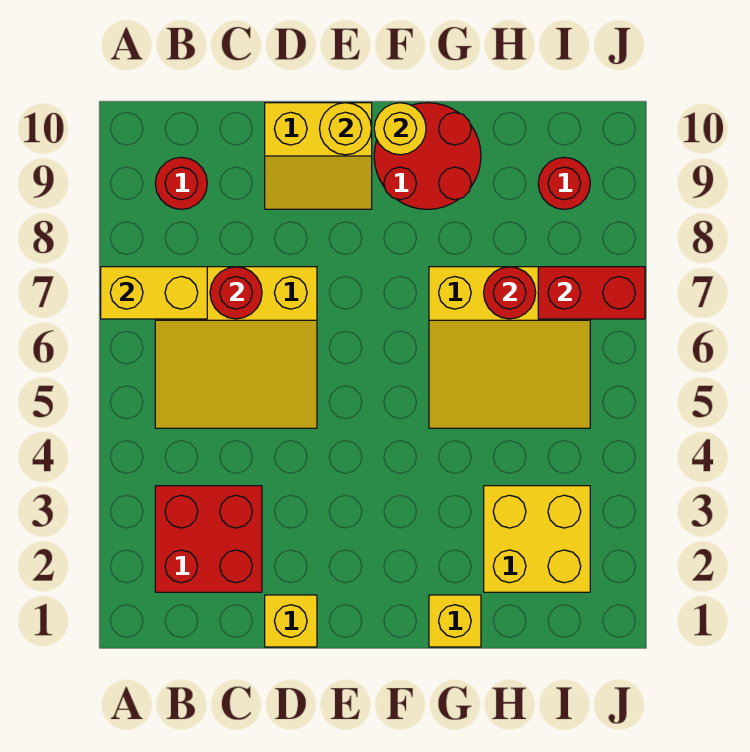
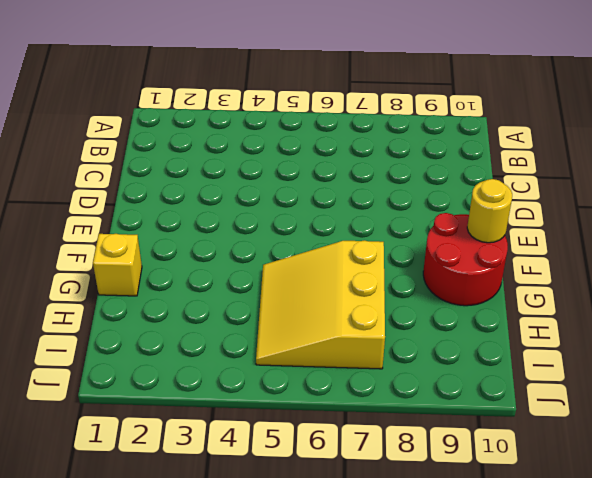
none -> red 2x2 brick [155,486,262,592]
none -> yellow 3x3 slope [155,267,317,428]
none -> red 1x1 round brick [155,157,207,209]

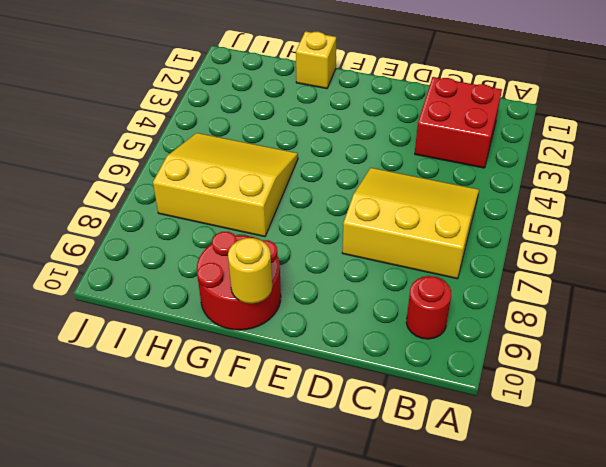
none -> yellow 1x1 brick [265,595,317,647]
none -> yellow 2x2 slope [265,103,372,209]
none -> yellow 2x2 brick [484,486,590,592]

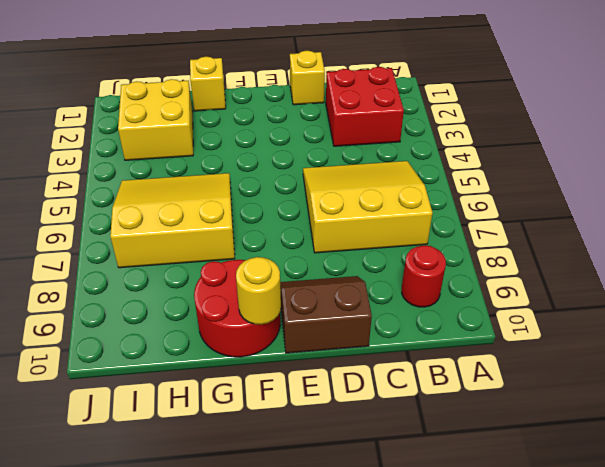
brown 2x2 slope [280,276,372,353] -> yellow 2x2 slope [265,103,372,209]
none -> red 1x1 round brick [538,157,590,209]
none -> yellow 1x2 brick [101,267,207,319]
none -> red 1x1 round brick [210,267,262,319]

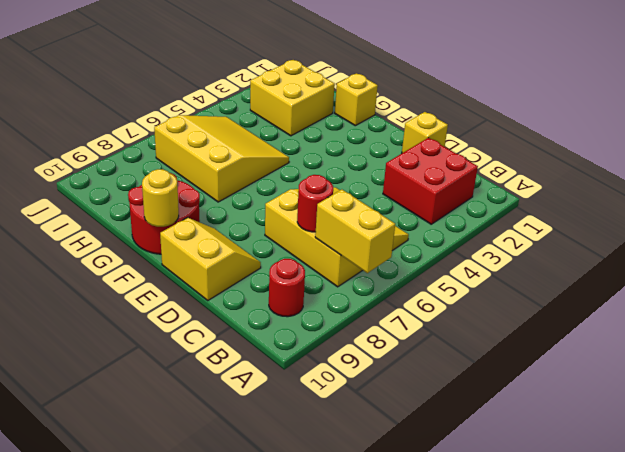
none -> red 1x1 round brick [538,157,590,209]
none -> yellow 1x1 round brick [320,103,372,155]
none -> red 1x1 round brick [484,267,536,319]

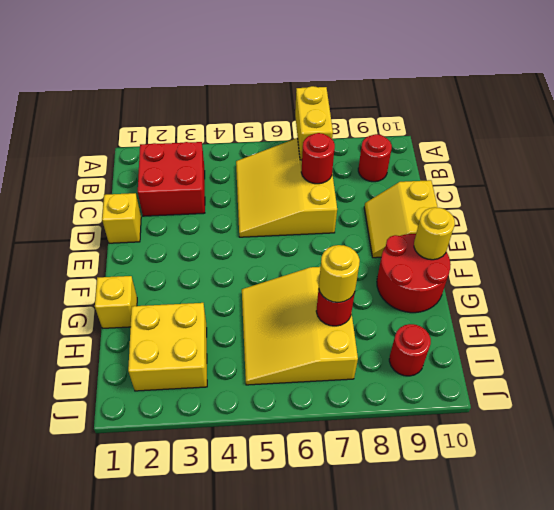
yellow 1x1 round brick [319,245,360,302] -> yellow 1x1 round brick moved to [320,103,372,155]
none -> red 1x2 brick [538,267,645,319]

